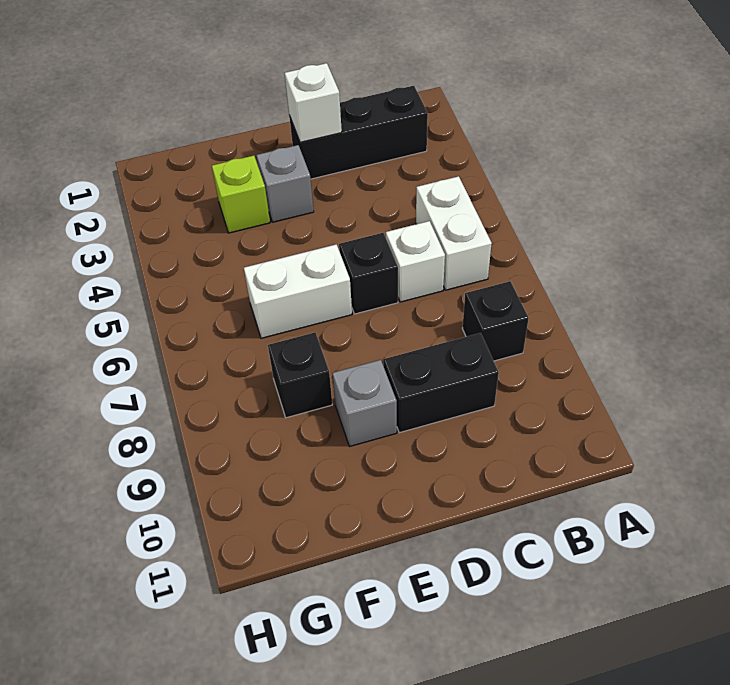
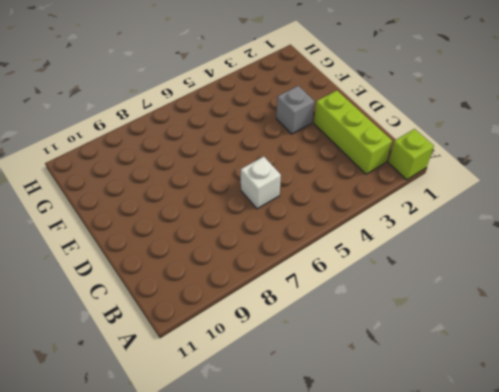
lime 1x1 brick [388,129,434,180] -> lime 1x1 brick moved to [212,156,270,233]
lime 1x3 brick [314,90,392,174] -> black 1x3 brick [289,86,428,179]
none -> white 1x2 brick [416,176,492,290]
none -> black 1x1 brick [462,281,529,361]
none -> black 1x2 brick [383,333,499,433]

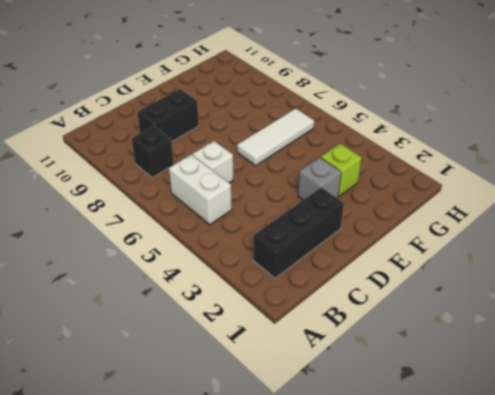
white 1x3 tile [237,108,314,166] -> white 1x2 brick [244,244,352,338]
none -> black 1x1 brick [339,233,398,314]
none -> grey 1x1 brick [333,360,397,446]
none -> black 1x1 brick [268,332,332,418]

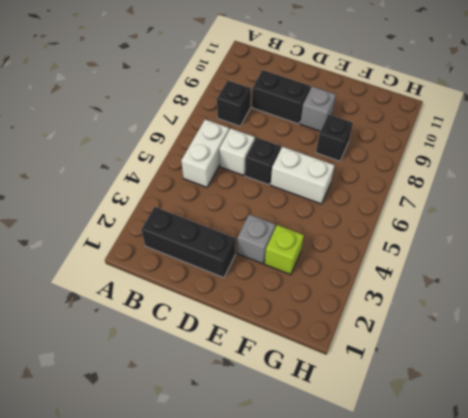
none -> white 1x1 brick [285,63,342,142]

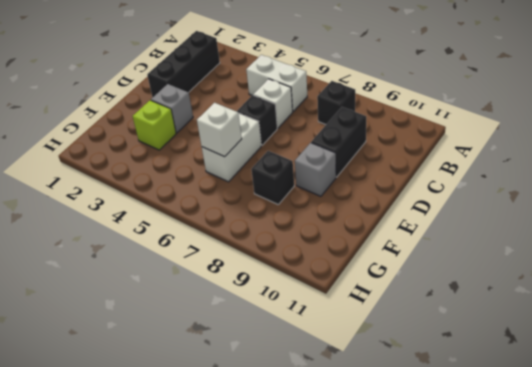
white 1x1 brick [197,103,242,157] -> white 1x1 brick moved to [285,63,342,142]

